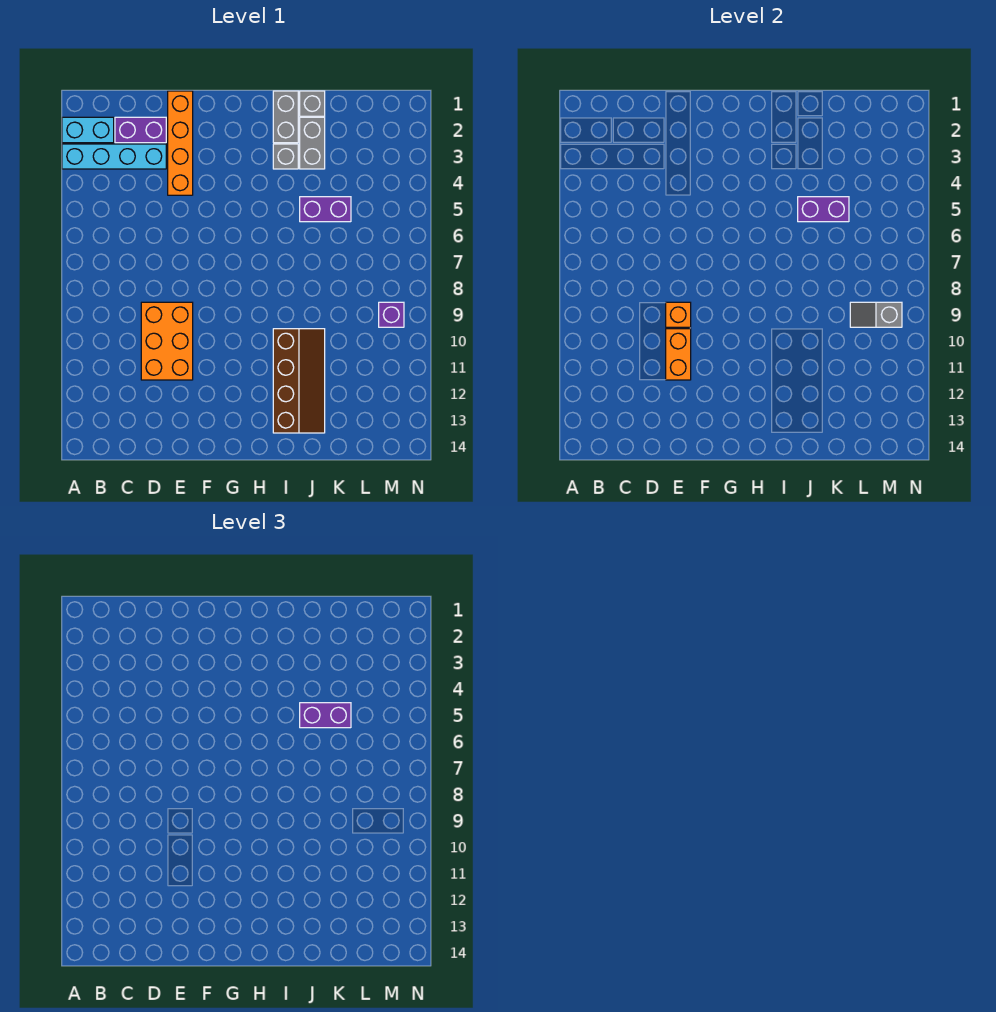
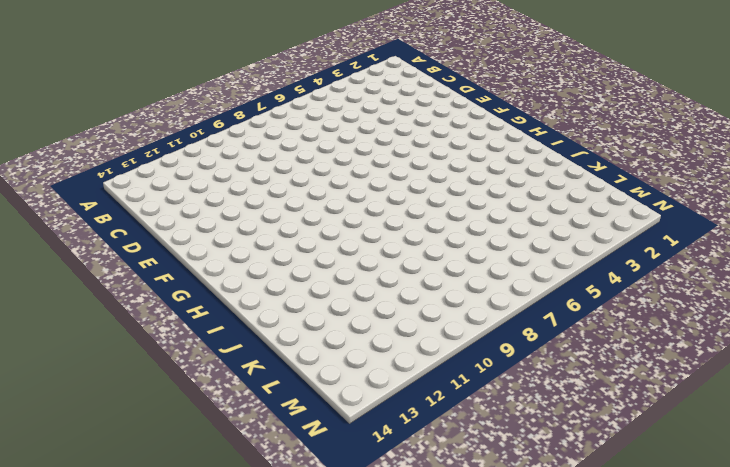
none -> cyan 1x2 brick [62,117,114,143]
none -> cyan 1x4 brick [62,144,166,169]
none -> purple 1x2 brick [115,117,166,143]

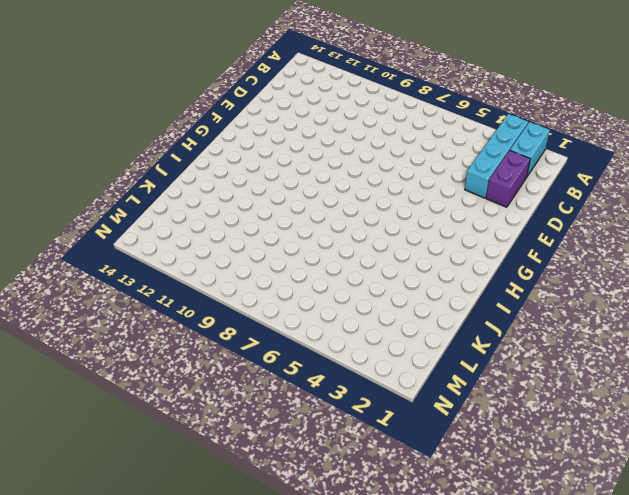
none -> orange 2x3 brick [141,302,193,380]
none -> orange 1x4 brick [168,91,193,195]
none -> grey 1x2 brick [273,91,298,143]

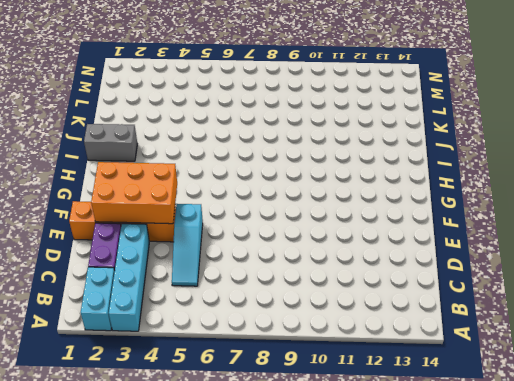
cyan 1x3 slope [172,204,203,286] -> none
orange 2x3 brick [91,162,177,224] -> orange 2x3 brick moved to [141,302,193,380]
none -> grey 1x1 brick [273,144,298,169]
none -> brown 2x4 slope [273,329,325,433]
none -> grey 1x1 brick [300,91,325,116]

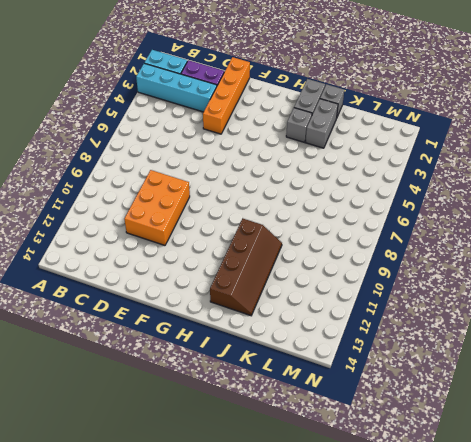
none -> purple 1x2 brick [300,197,351,222]
none -> purple 1x1 brick [379,302,404,327]
none -> orange 1x1 brick [666,302,691,327]

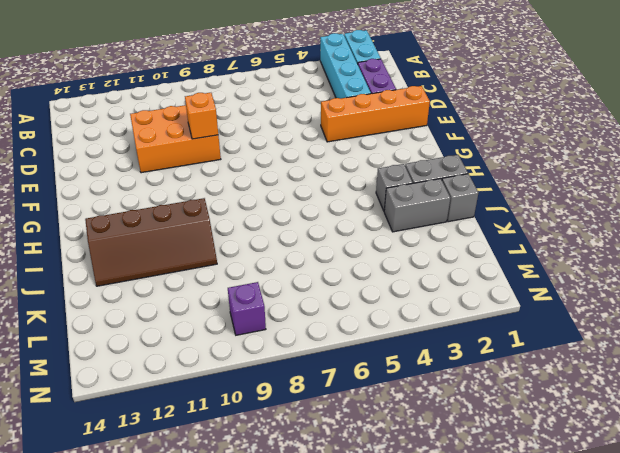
none -> purple 1x2 brick [300,197,351,222]
none -> orange 1x2 brick [666,329,691,380]
none -> purple 1x2 brick [798,197,849,222]

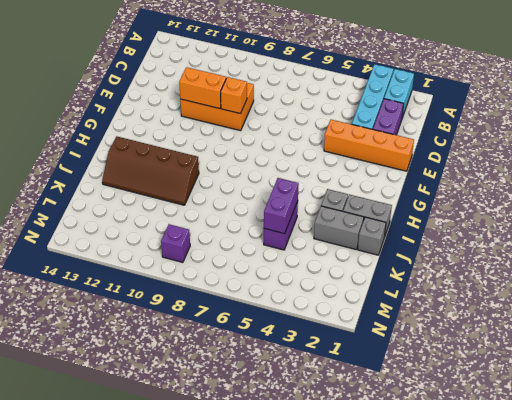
none -> grey 1x2 slope [850,302,902,327]
none -> purple 1x2 brick [300,703,351,728]

